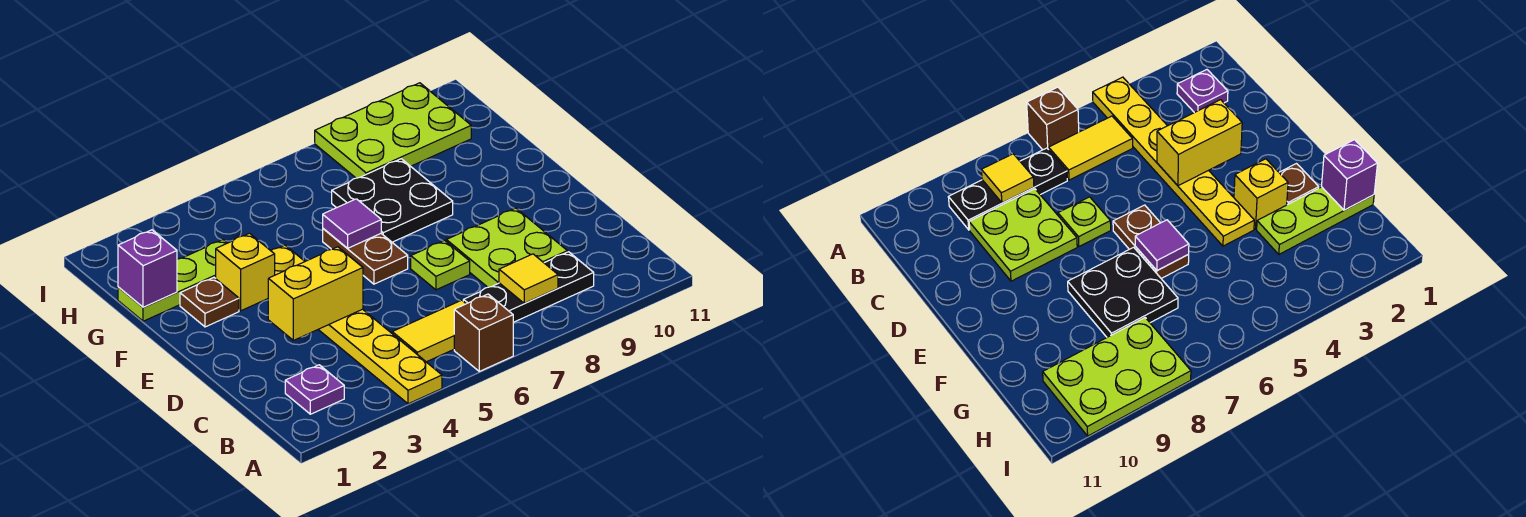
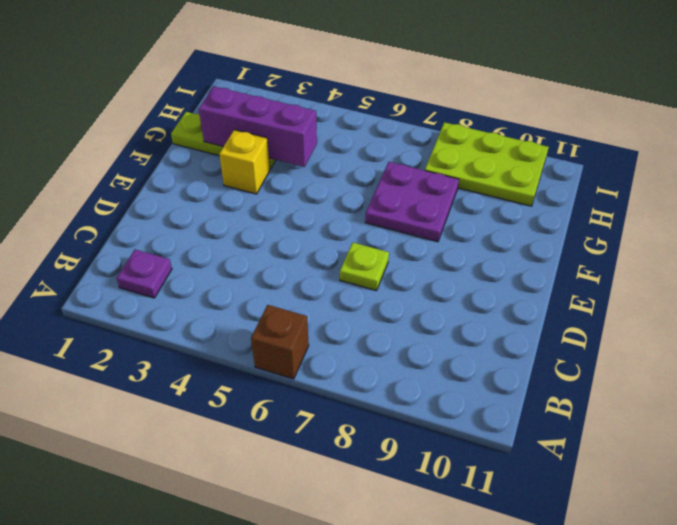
purple 2x2 plate [365,162,459,242] -> black 2x2 plate [332,159,453,242]
purple 1x3 brick [199,87,317,167] -> none
none -> yellow 1x6 plate [271,245,442,404]
none -> yellow 1x2 tile [392,300,466,362]
none -> black 1x3 plate [463,252,594,322]

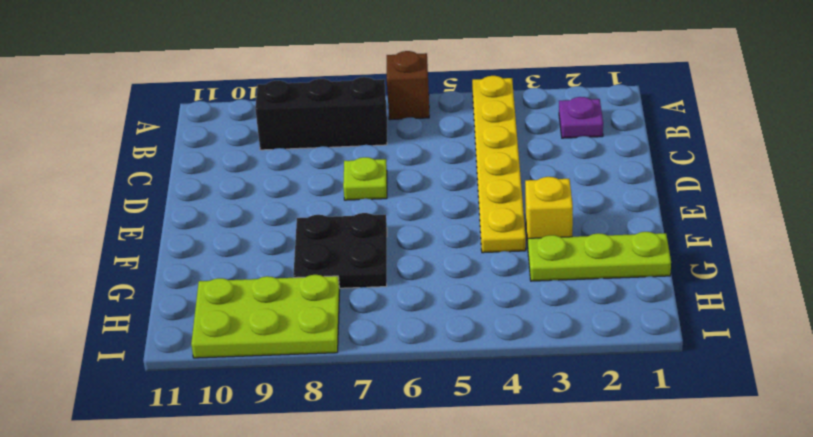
black 1x3 brick [255,77,387,150] -> black 1x3 plate [463,252,594,322]
none -> yellow 1x2 tile [392,300,466,362]
none -> lime 2x2 plate [446,208,567,287]
none -> brown 1x2 plate [323,229,408,284]

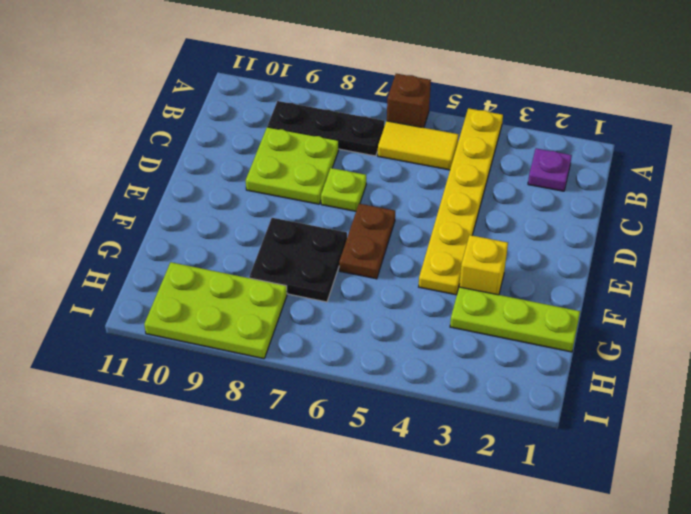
none -> brown 1x1 plate [180,278,239,327]
none -> yellow 1x1 tile [499,254,558,303]
none -> yellow 1x2 brick [268,247,363,340]

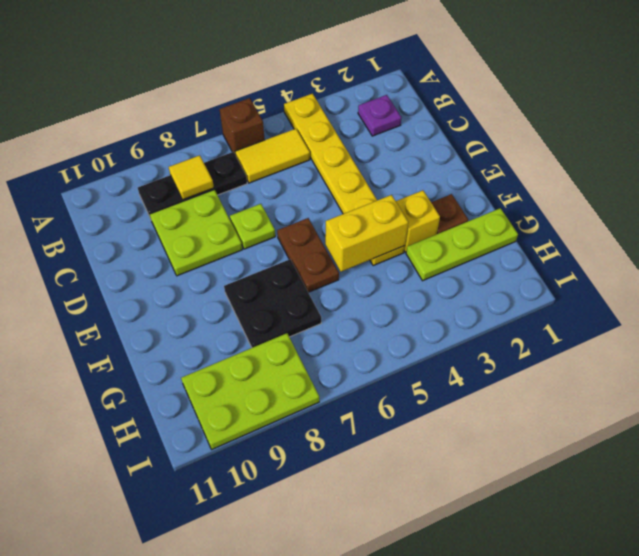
yellow 1x2 brick [325,195,408,272] -> yellow 1x2 brick moved to [268,247,363,340]
none -> purple 1x1 tile [323,199,381,248]
none -> purple 1x1 brick [118,230,177,307]

